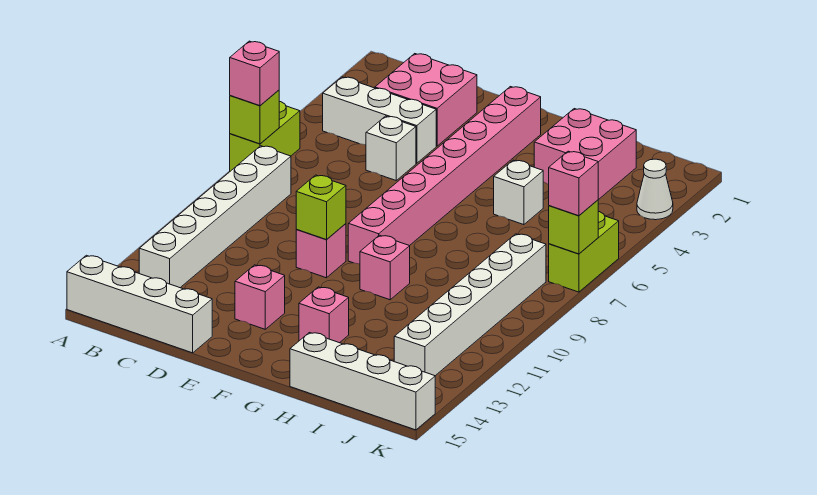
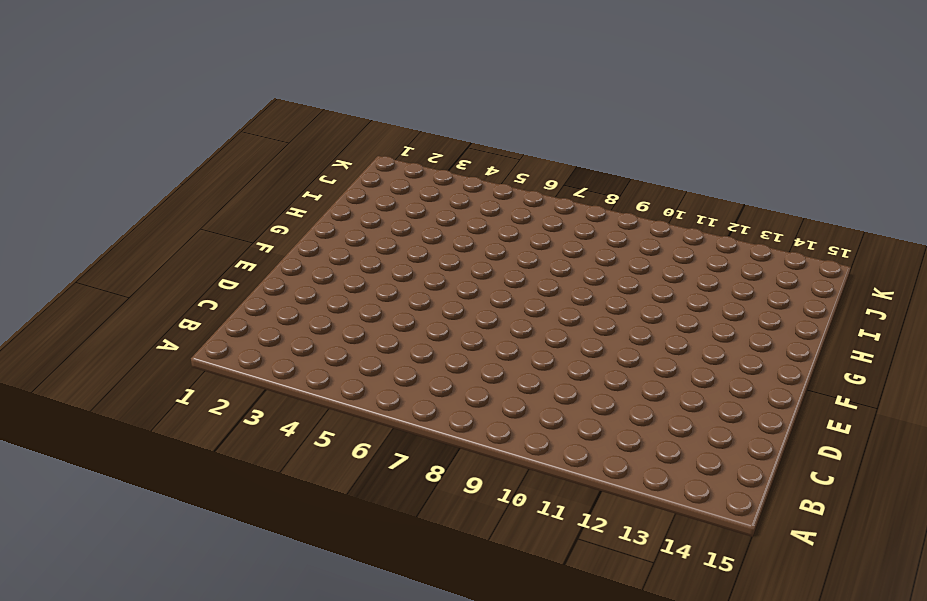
none -> lime 1x2 brick [230,102,300,171]
none -> white 1x4 brick [67,255,212,353]
none -> white 1x3 brick [323,77,436,163]

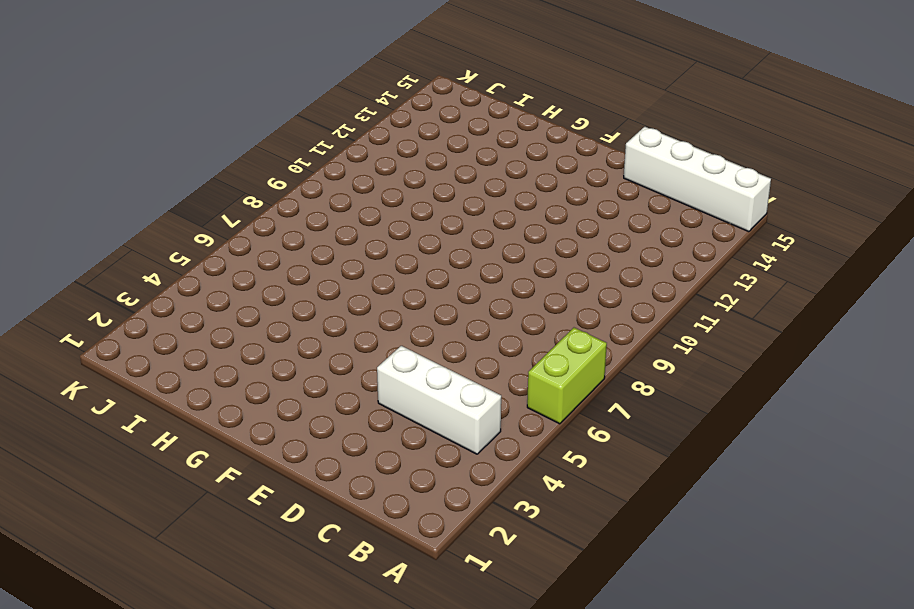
none -> white 1x6 brick [139,146,291,288]
none -> pink 2x2 brick [375,54,477,146]
none -> white 1x1 brick [366,116,416,180]

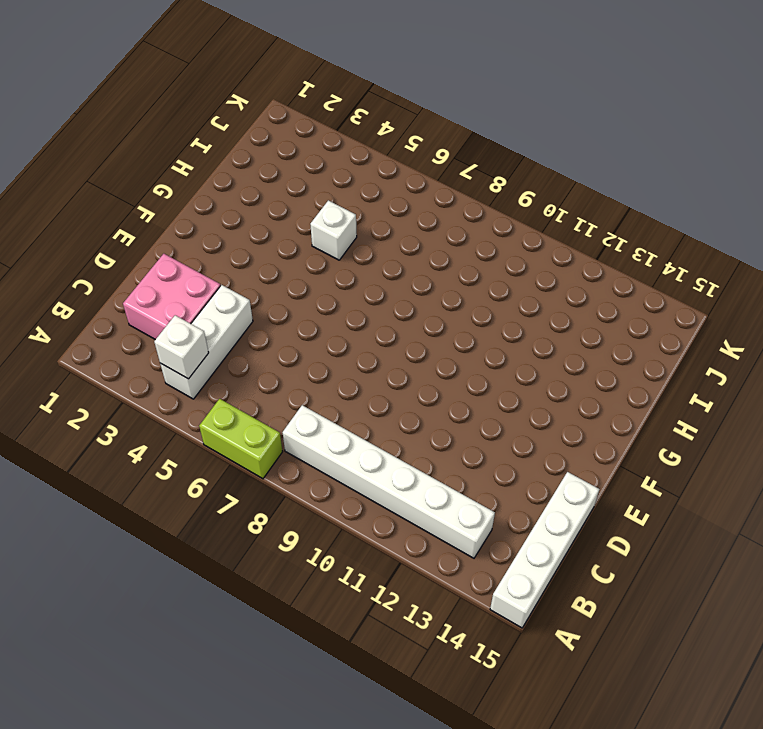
white 1x1 brick [154,315,209,379] -> white 1x1 brick moved to [366,116,416,180]
none -> pink 1x1 brick [296,224,346,278]
none -> pink 1x1 brick [235,265,285,329]
none -> pink 1x8 brick [348,87,541,264]

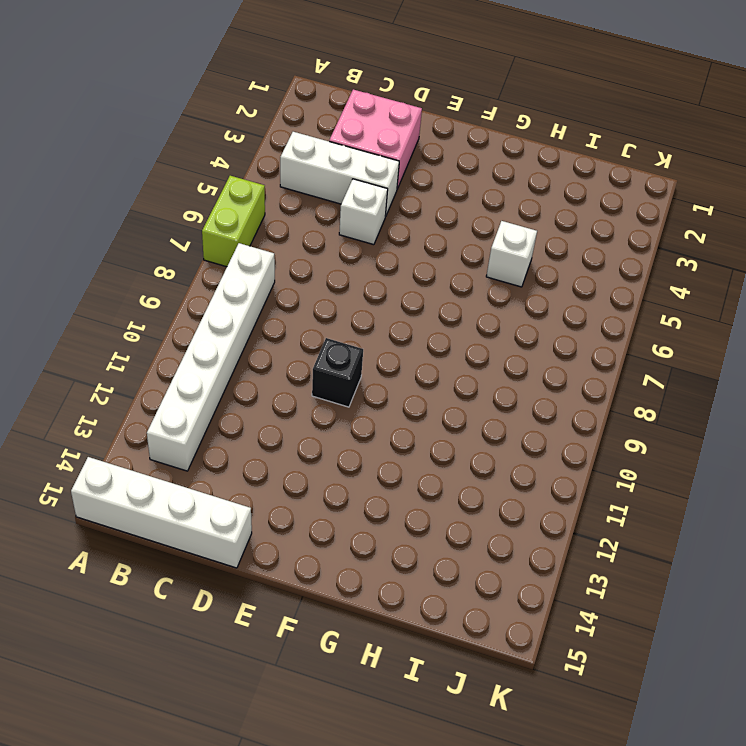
black 1x1 brick [312,338,363,407] -> pink 1x1 brick [296,224,346,278]
none -> pink 1x1 brick [235,265,285,329]
none -> pink 1x8 brick [348,87,541,264]
none -> pink 1x1 brick [360,235,410,300]

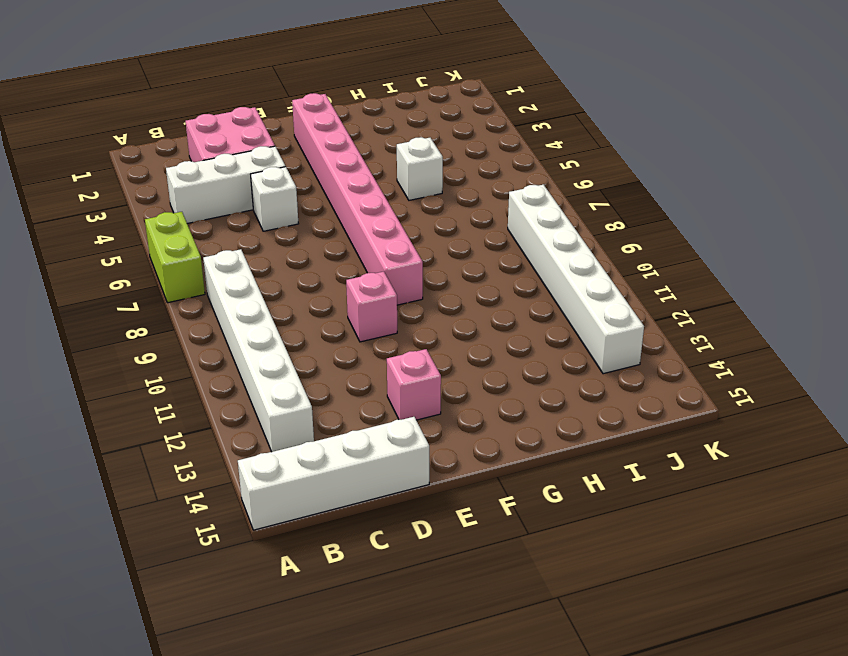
none -> pink 1x1 brick [360,235,410,300]
none -> pink 1x1 brick [299,287,349,343]
none -> pink 2x2 brick [534,109,636,200]

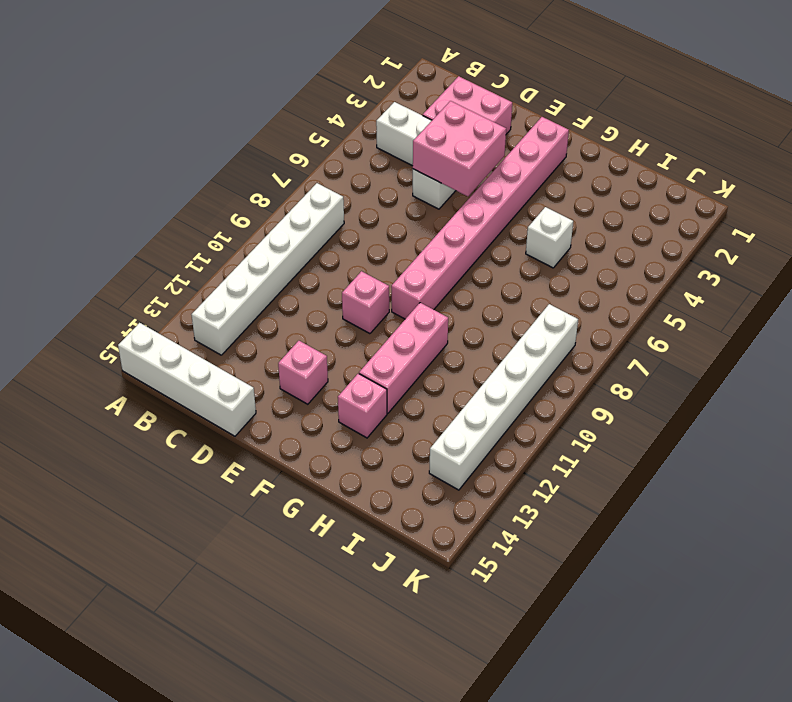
pink 2x2 brick [413,101,506,196] -> pink 2x2 brick moved to [534,109,636,200]
pink 1x3 brick [359,303,448,413] -> pink 1x1 brick [360,235,410,300]
none -> lime 1x2 brick [230,102,300,171]
none -> white 1x4 brick [290,333,435,430]
none -> white 1x1 cone [637,159,673,220]

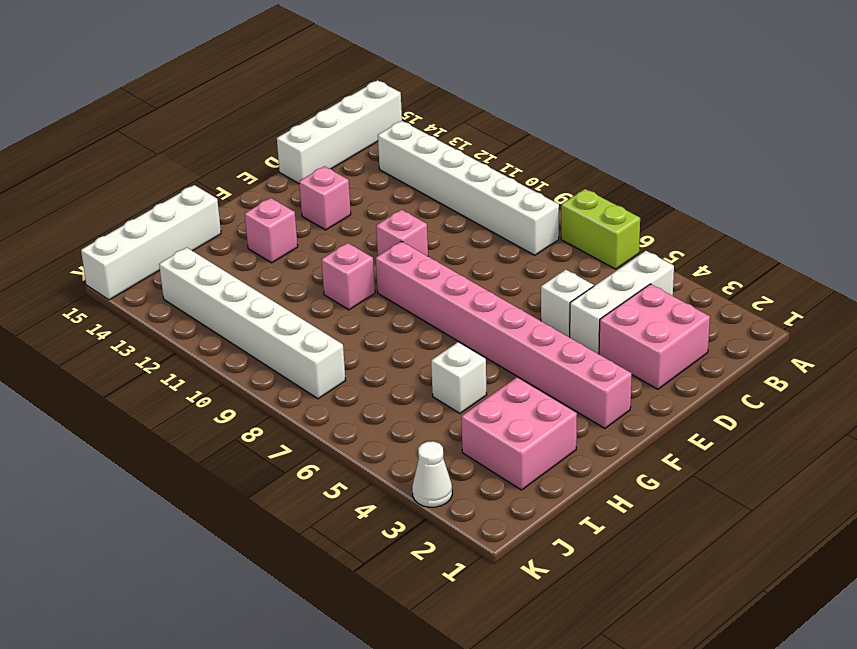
none -> lime 1x2 brick [549,212,619,292]
none -> lime 1x1 brick [230,90,279,144]
none -> lime 1x1 brick [296,175,346,240]

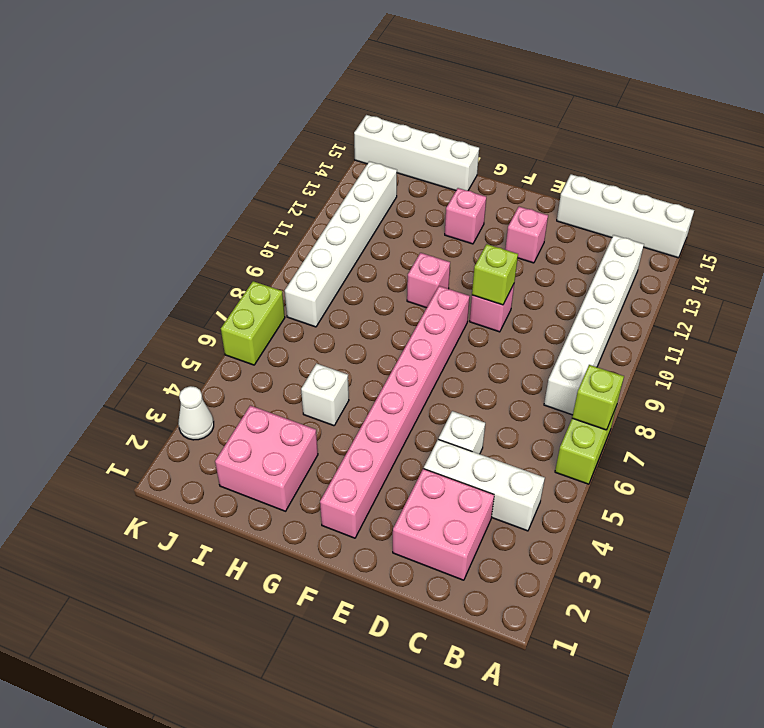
none -> lime 1x1 brick [549,200,598,254]
none -> pink 1x1 brick [230,41,279,106]
none -> pink 1x1 brick [549,151,598,216]

